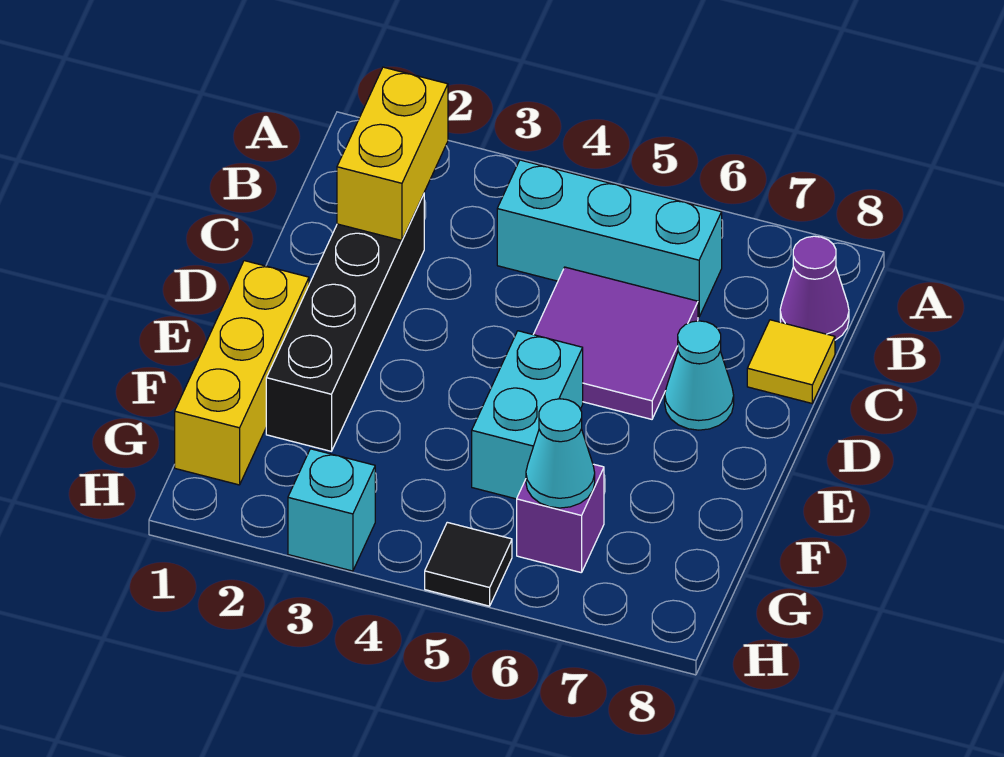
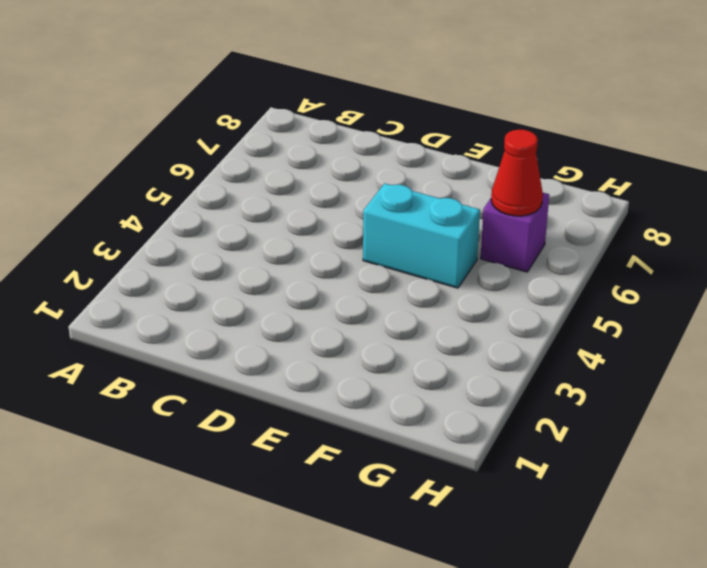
red 1x1 cone [491,130,543,216] -> cyan 1x1 cone [526,399,595,508]
none -> cyan 1x3 brick [497,160,722,317]
none -> purple 1x1 cone [780,236,849,340]
none -> black 1x4 brick [266,194,424,451]

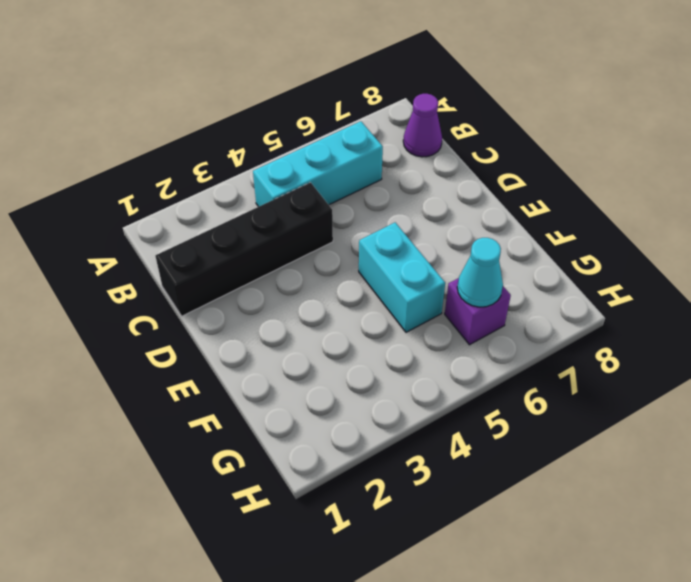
black 1x4 brick [155,182,333,316] -> black 1x4 brick turned to [266,194,424,451]
none -> purple 2x2 tile [533,267,698,419]
none -> yellow 1x1 tile [747,320,835,403]
none -> cyan 1x1 cone [665,321,734,430]

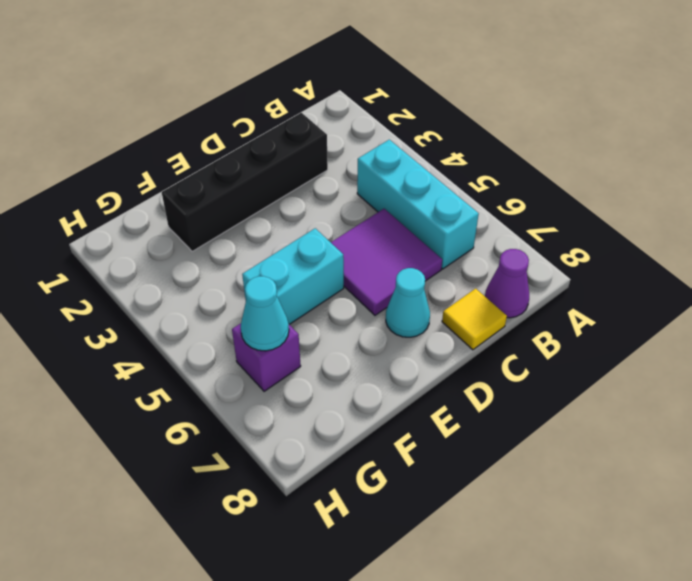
none -> yellow 1x3 brick [175,261,309,485]
none -> cyan 1x1 brick [288,449,375,571]
none -> black 1x1 tile [425,522,512,606]

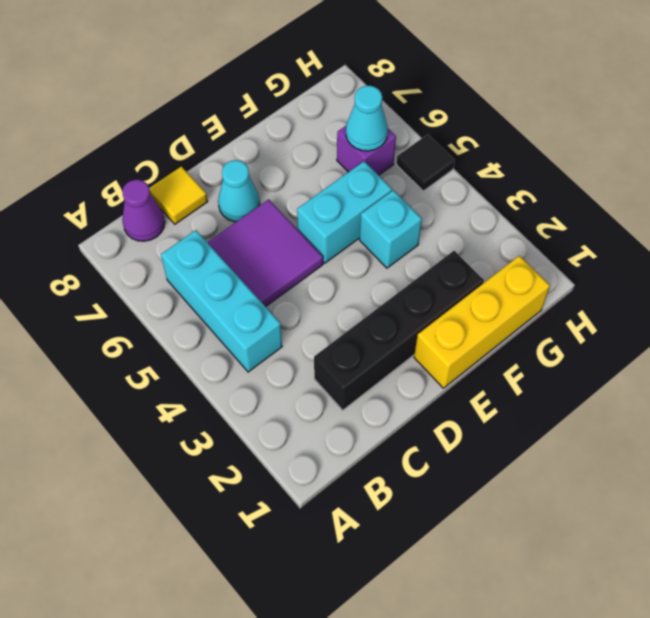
cyan 1x1 brick [360,190,422,268] -> cyan 1x1 brick moved to [288,449,375,571]
none -> yellow 1x2 brick [337,67,448,240]

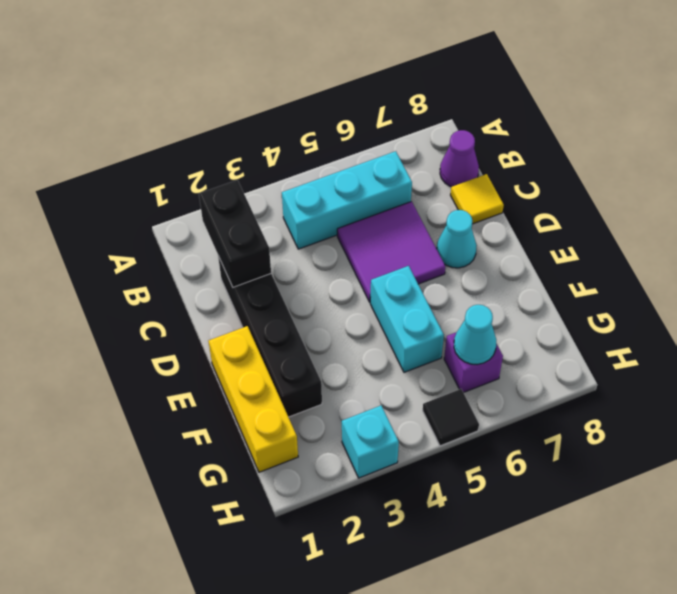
black 1x2 brick [199,180,271,287] -> yellow 1x2 brick [337,67,448,240]

